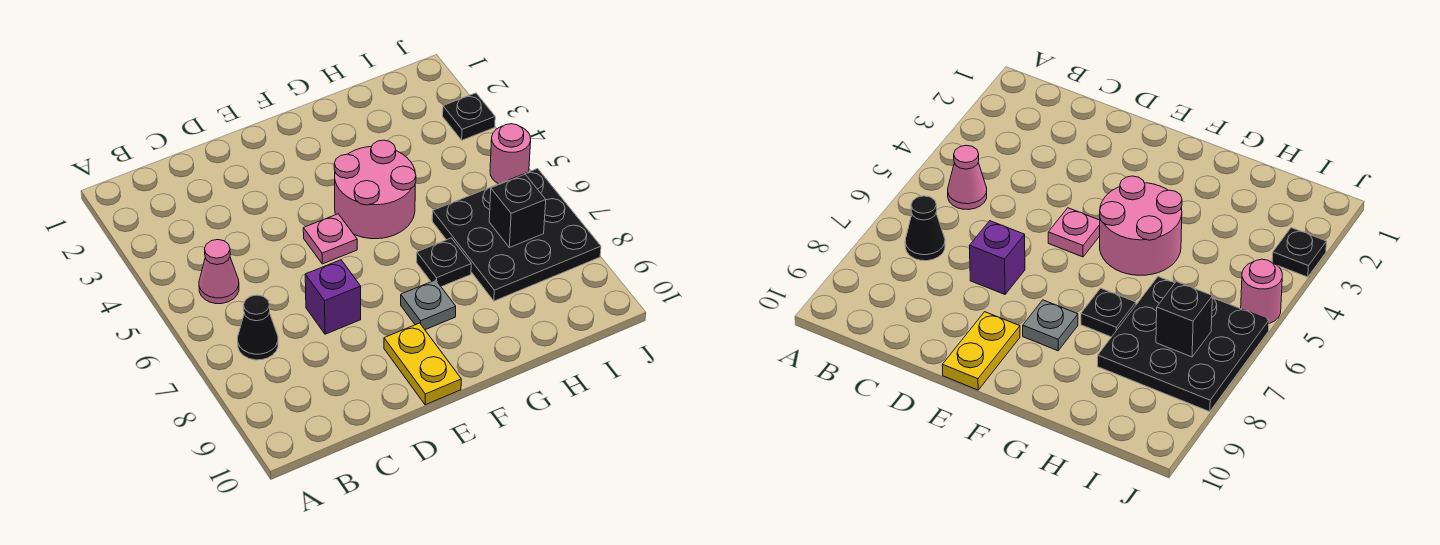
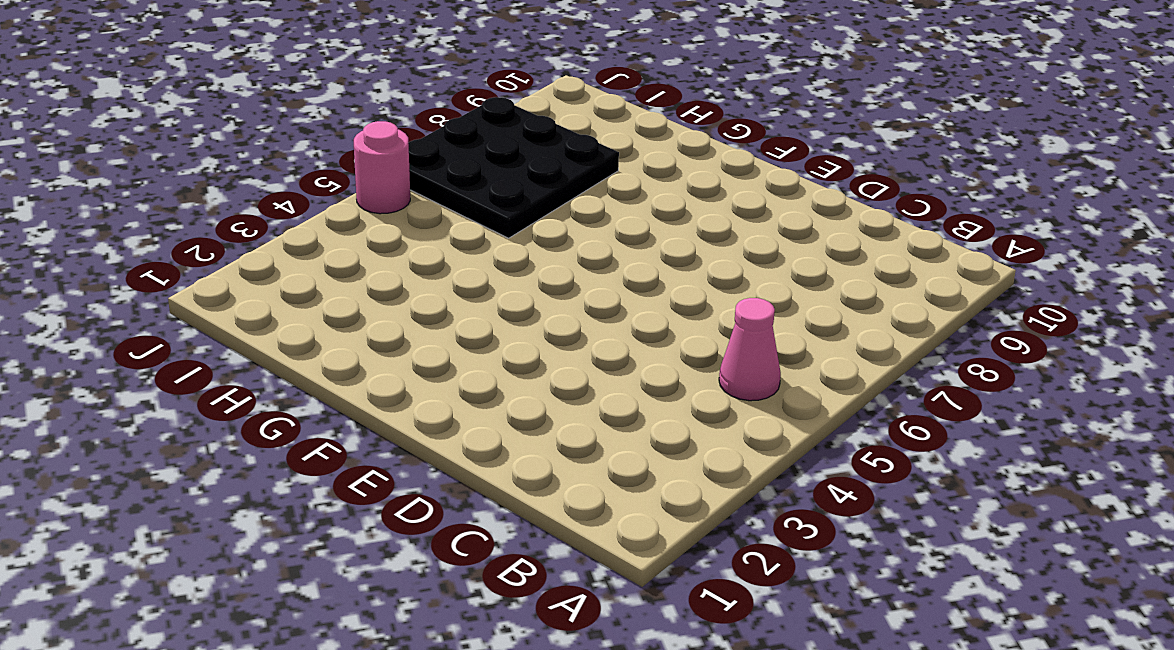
none -> black 1x1 cone [238,295,278,360]
none -> purple 1x1 brick [305,260,361,334]
none -> pink 1x1 plate [303,214,357,264]

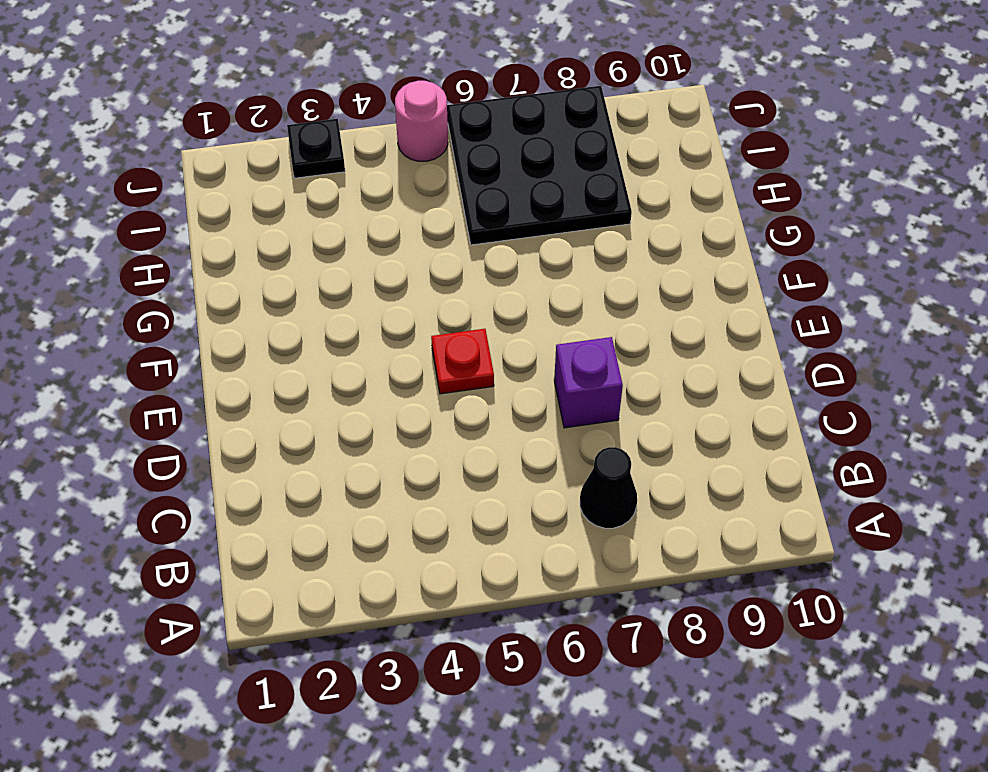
red 1x1 plate [431,329,494,394] -> pink 1x1 plate [303,214,357,264]
none -> pink 1x1 cone [199,240,239,304]
none -> yellow 1x2 plate [384,323,461,405]
none -> pink 2x2 round brick [334,140,416,239]

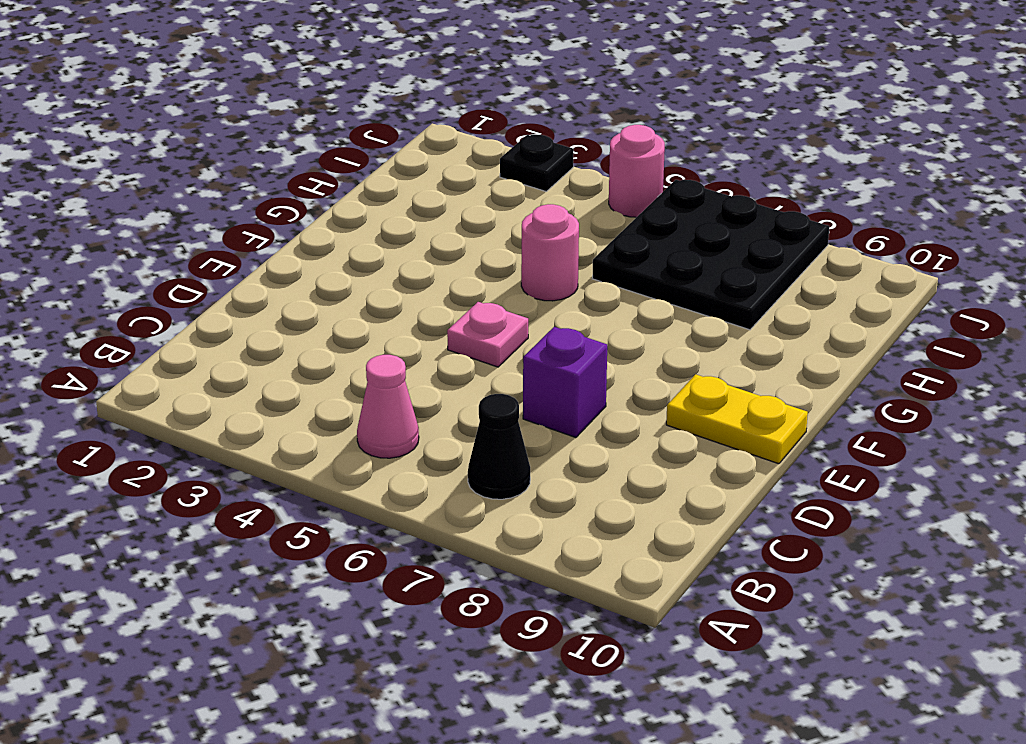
pink 1x1 round brick [521,204,579,301] -> pink 2x2 round brick [334,140,416,239]
none -> grey 1x1 plate [401,280,456,330]
none -> black 1x1 plate [417,238,471,287]
none -> black 1x1 brick [489,174,546,248]

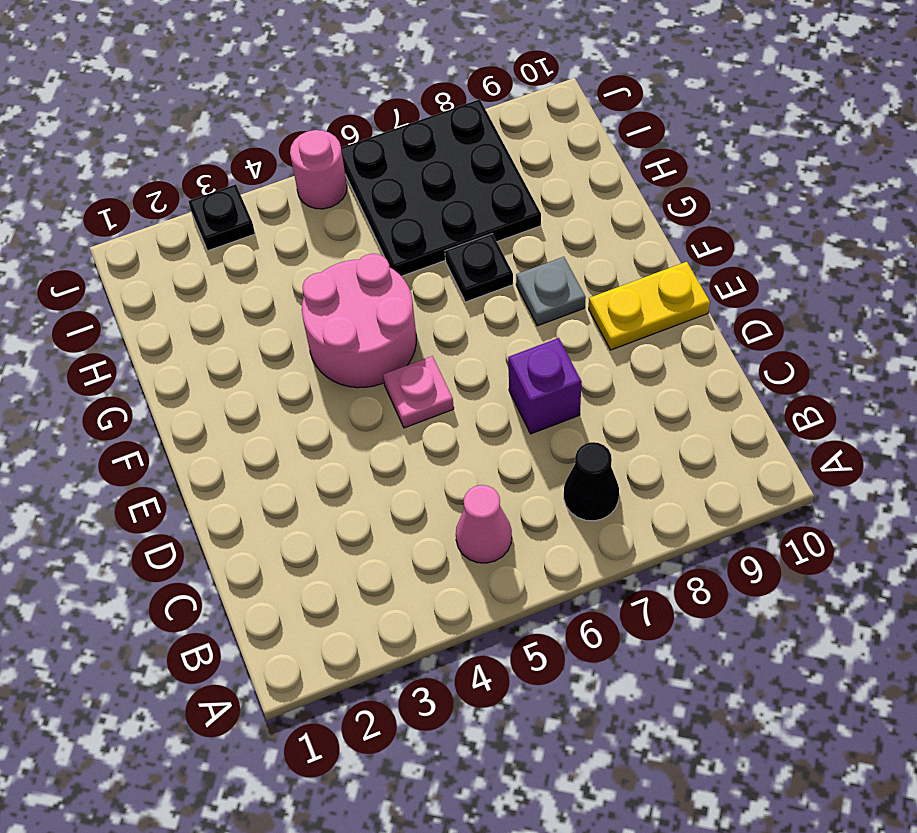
none -> black 1x1 brick [489,174,546,248]

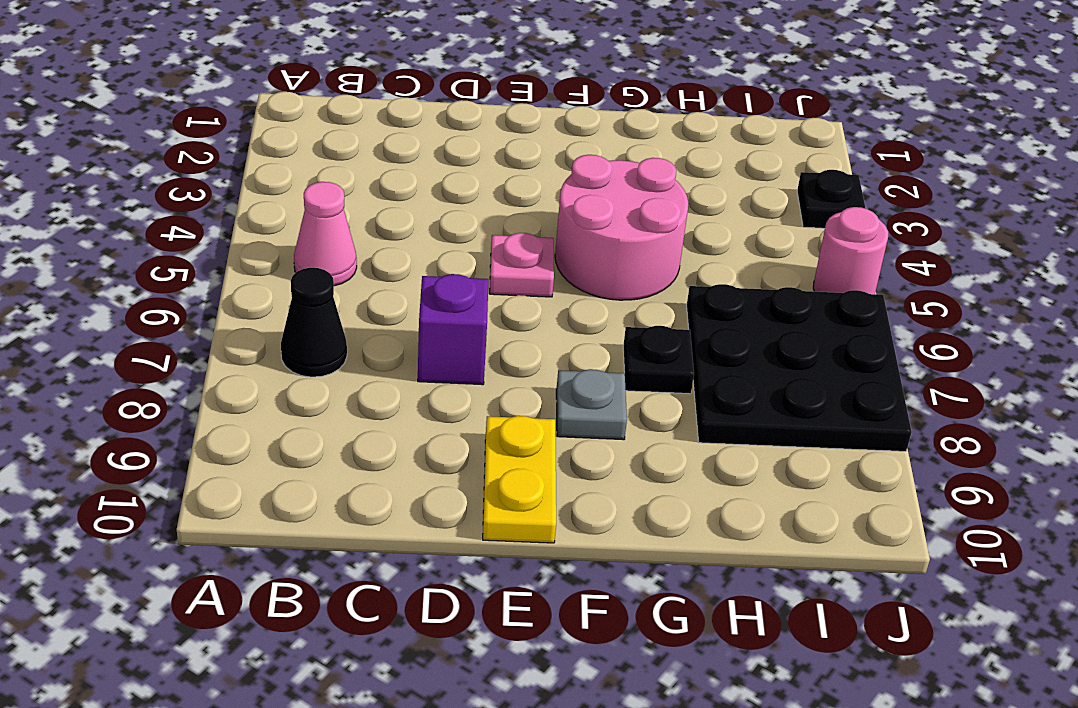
none -> black 1x1 brick [489,174,546,248]

